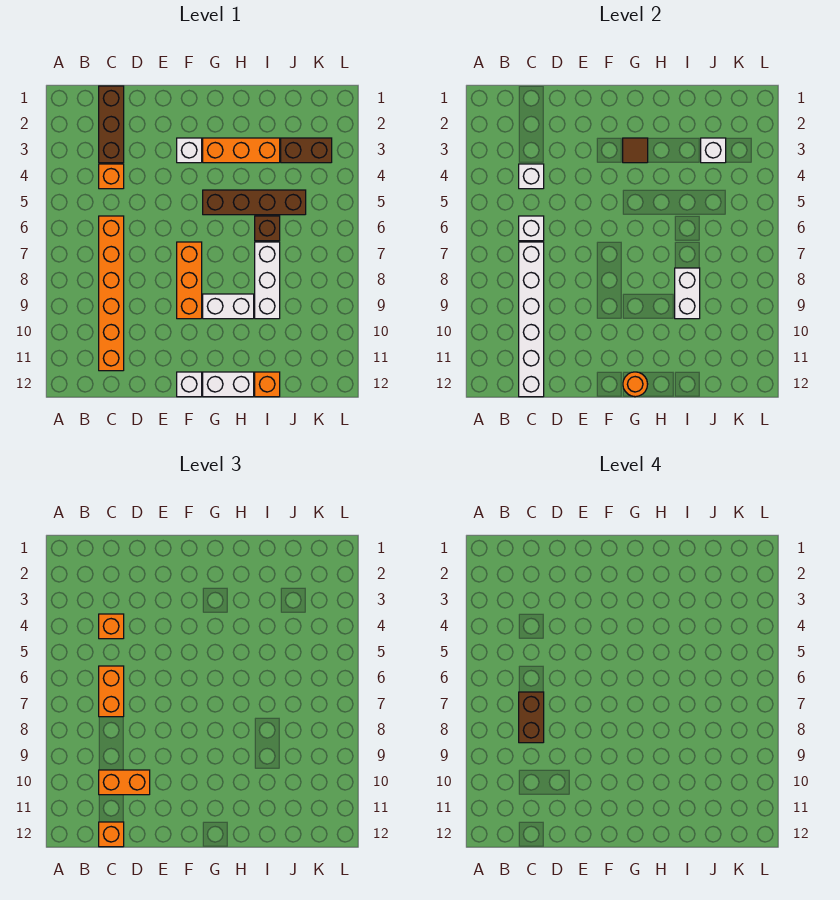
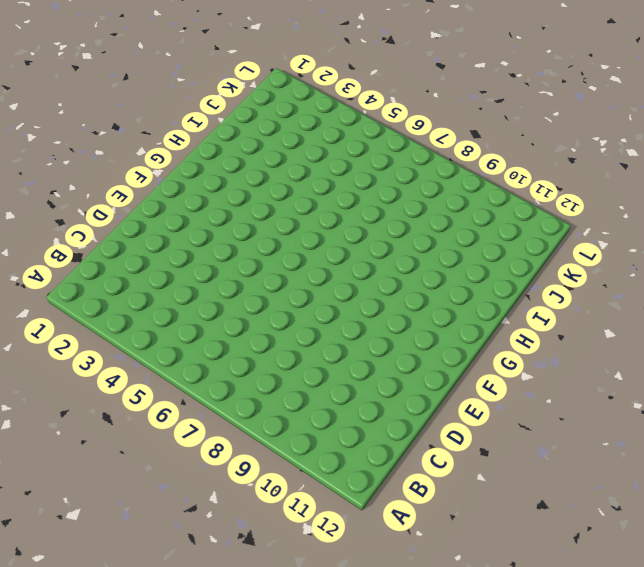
none -> brown 1x3 brick [99,86,124,163]
none -> orange 1x1 brick [99,164,124,189]
none -> orange 1x6 brick [99,216,124,371]

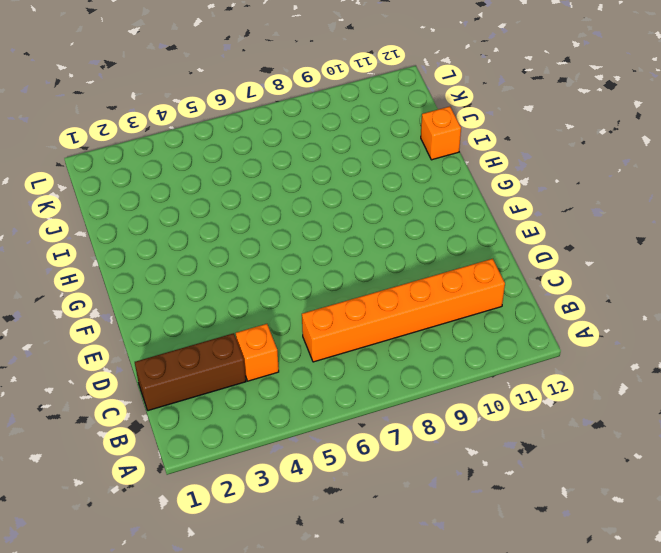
none -> white 1x1 brick [177,138,202,163]
none -> orange 1x3 brick [177,242,202,319]
none -> white 1x1 brick [177,372,202,397]

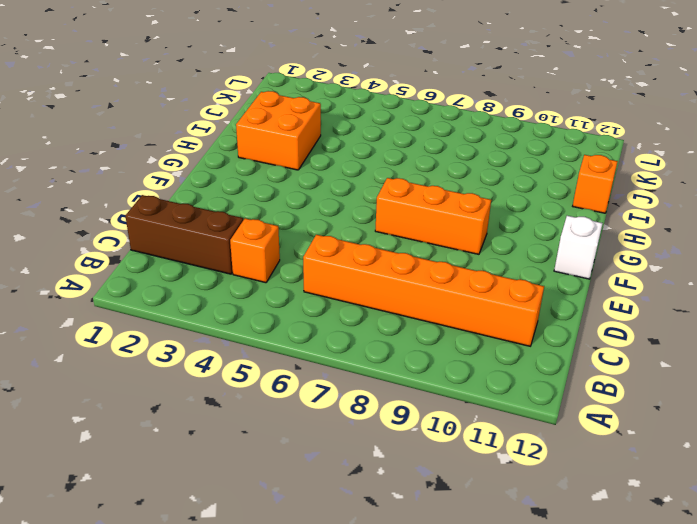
orange 2x2 brick [236,91,321,170] -> orange 1x3 brick [203,138,280,163]
none -> white 1x1 brick [177,138,202,163]
none -> brown 1x4 brick [203,190,306,215]
none -> white 1x2 brick [203,294,254,319]

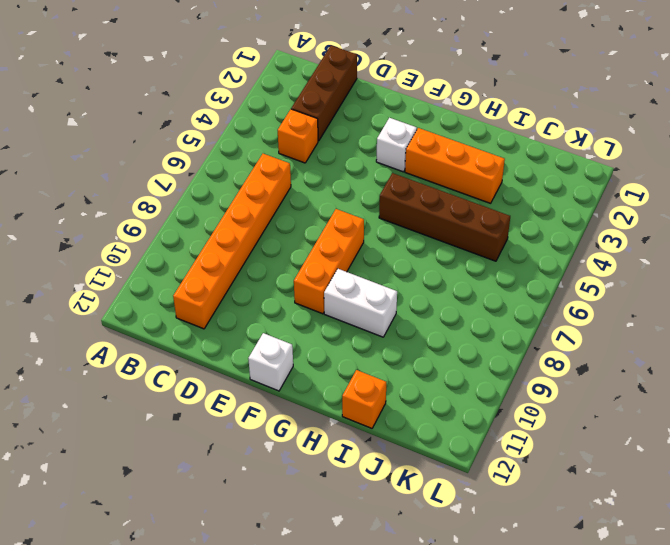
none -> white 1x2 brick [203,372,254,397]
none -> brown 1x1 brick [255,216,280,241]
none -> white 1x3 brick [255,242,280,319]

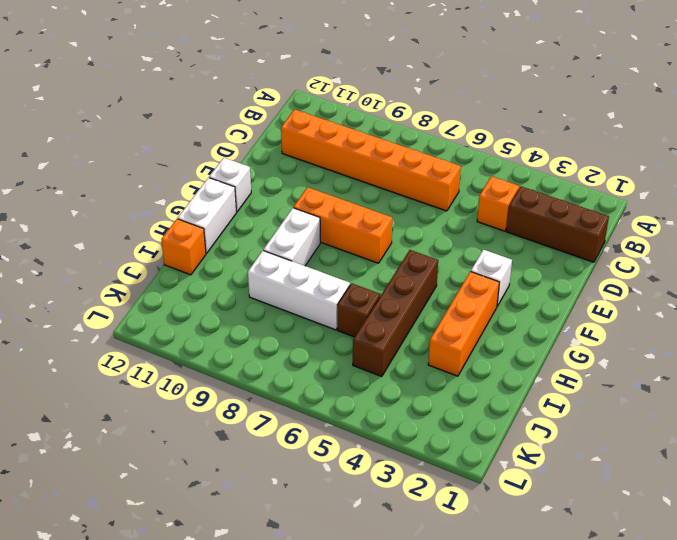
none -> brown 1x2 brick [281,138,332,163]
none -> white 1x1 brick [519,164,544,189]
none -> white 1x1 brick [519,216,544,241]

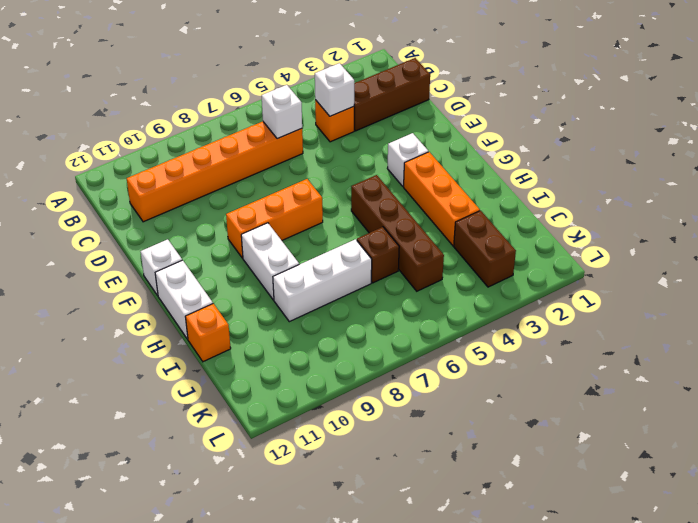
none -> white 1x6 brick [519,242,544,397]
none -> brown 1x1 tile [623,138,648,163]
none -> orange 1x1 round brick [623,372,648,397]

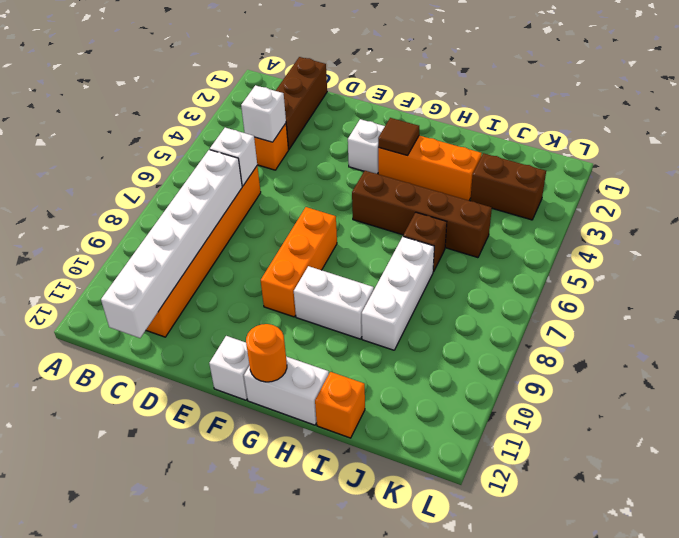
none -> white 1x2 brick [675,268,700,319]
none -> white 1x1 brick [701,138,726,163]
none -> orange 1x1 brick [99,614,124,639]

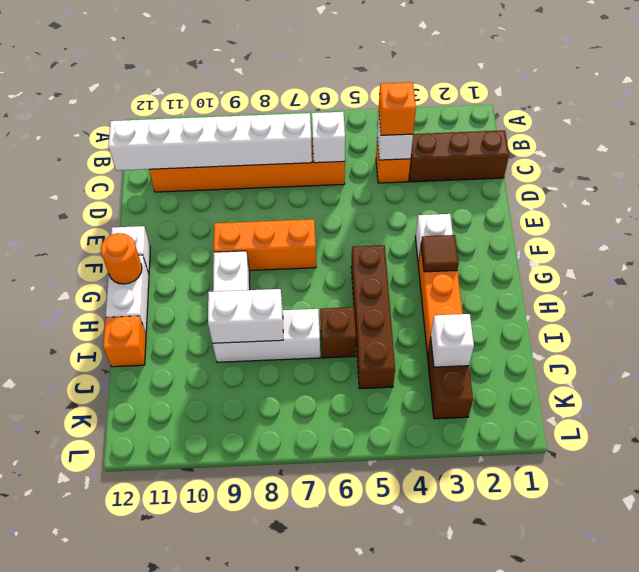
none -> orange 1x2 brick [99,666,124,717]
none -> orange 1x2 brick [99,770,150,795]
none -> orange 1x1 brick [99,822,124,847]

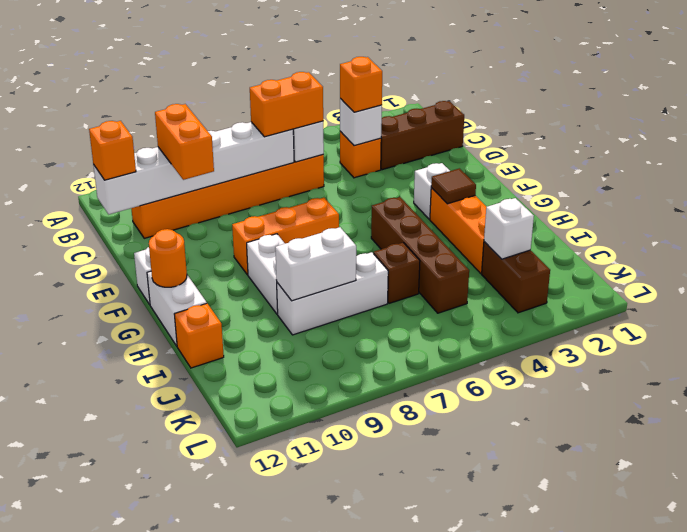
none -> brown 1x2 brick [519,692,544,743]

